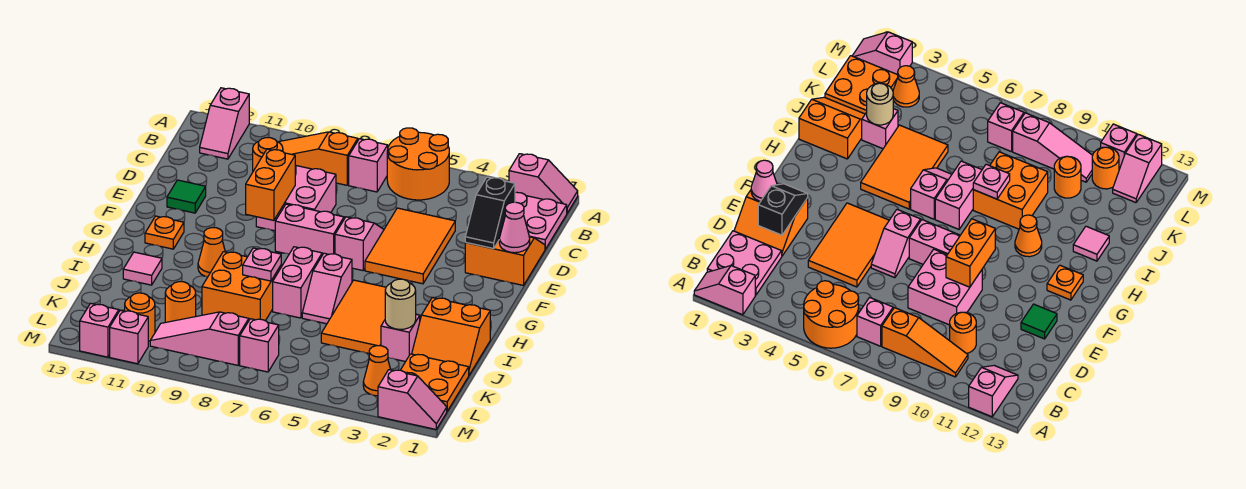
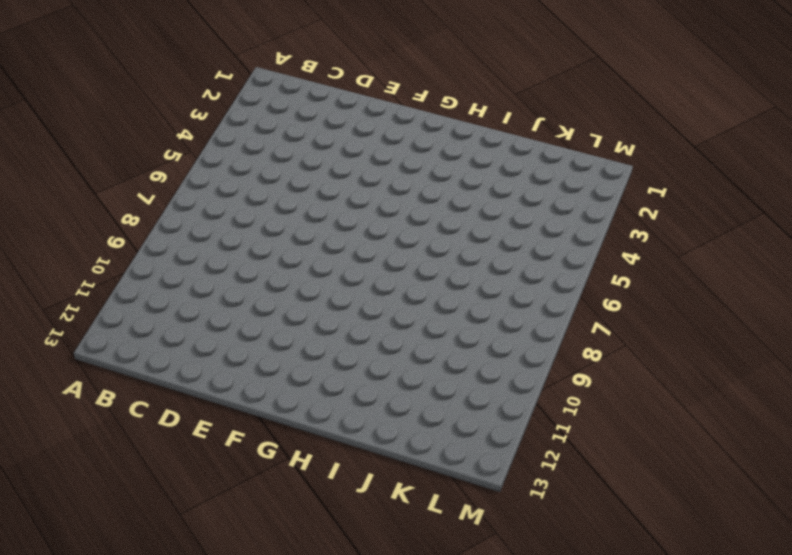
none -> pink 1x2 slope [509,154,578,213]
none -> orange 2x2 round brick [387,128,449,200]
none -> pink 1x2 slope [200,88,249,159]
none -> pink 2x2 plate [515,192,567,249]

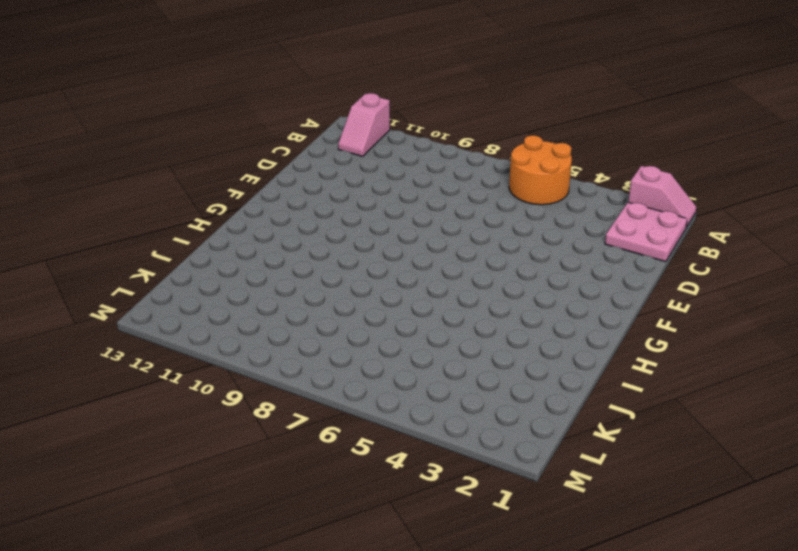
none -> pink 1x1 brick [349,139,388,192]
none -> orange 1x3 slope [279,132,358,185]
none -> orange 1x1 round brick [253,138,283,171]
none -> orange 2x2 slope [465,237,545,285]

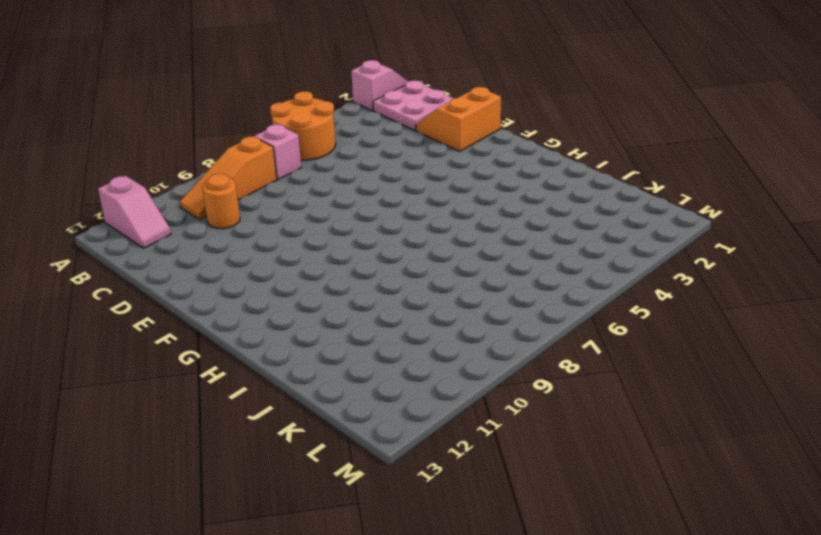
none -> orange 2x3 tile [365,208,455,284]
none -> pink 2x2 brick [256,165,336,231]
none -> pink 1x2 slope [335,217,384,270]
none -> green 1x1 tile [167,180,206,213]

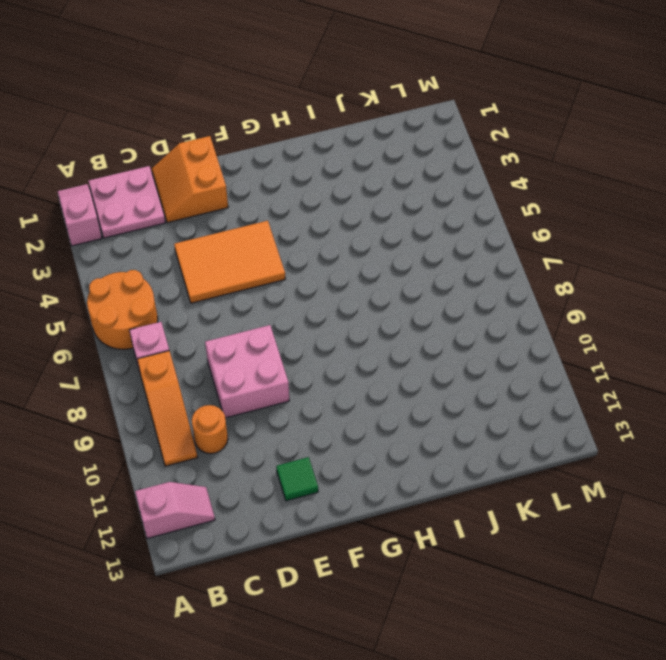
none -> pink 1x2 slope [335,217,384,270]
none -> pink 1x2 brick [275,204,344,255]
none -> orange 1x1 plate [145,216,184,249]
none -> orange 2x3 tile [321,280,386,353]

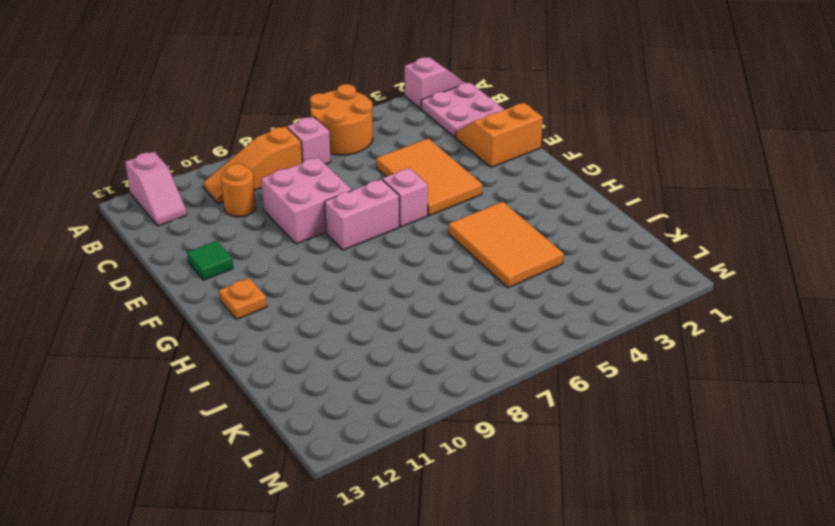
none -> pink 1x2 slope [302,253,352,324]
none -> pink 1x2 brick [273,247,322,318]
none -> orange 1x1 cone [198,228,225,277]
none -> orange 2x2 slope [412,298,490,375]

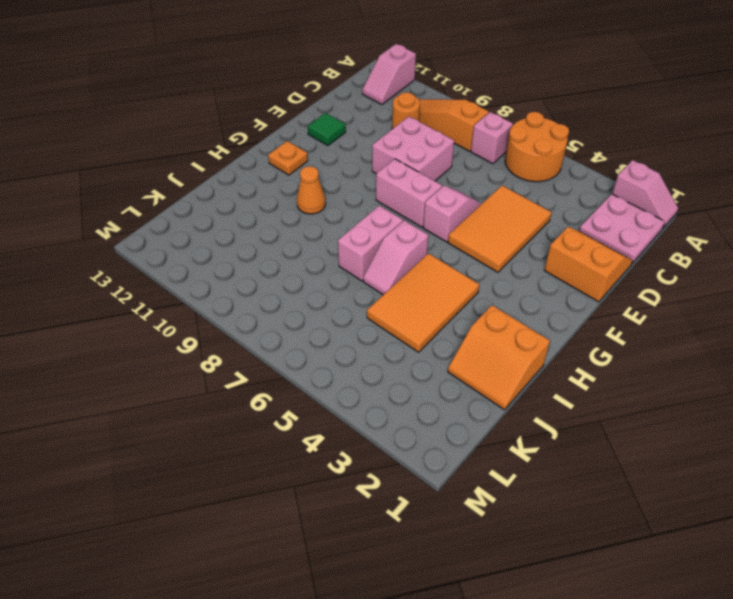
none -> orange 2x2 brick [202,252,281,321]
none -> pink 1x1 tile [123,252,162,285]
none -> pink 1x1 brick [381,314,420,362]
none -> orange 2x2 plate [401,354,469,411]

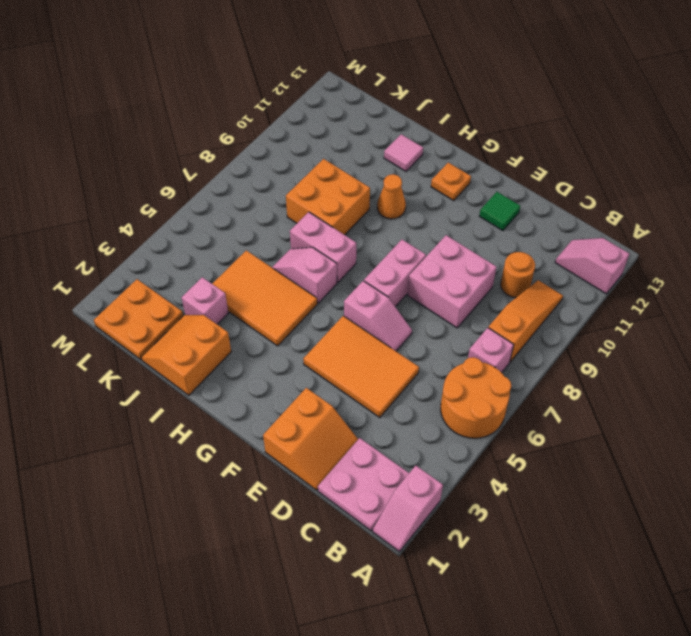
none -> orange 1x1 round brick [165,282,196,322]
none -> orange 1x1 cone [363,346,391,396]
none -> pink 1x1 brick [240,319,279,372]
none -> pink 1x3 slope [150,312,249,365]

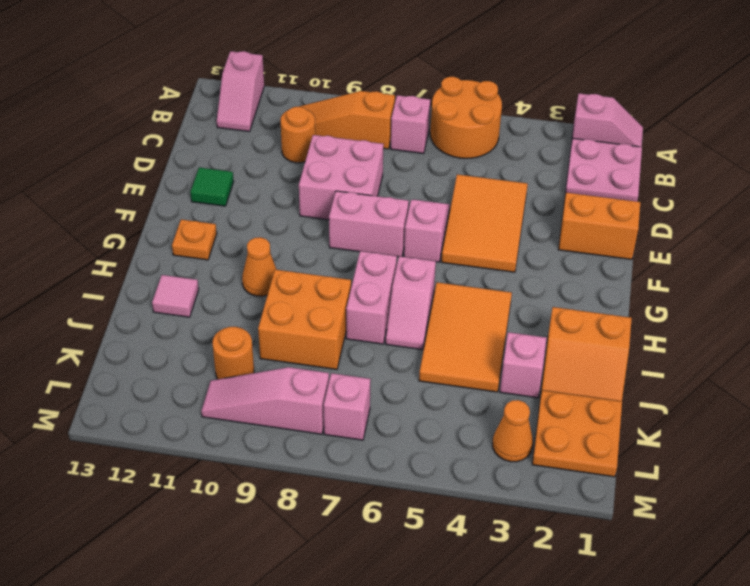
none -> orange 1x1 round brick [125,293,155,342]
none -> pink 1x2 slope [80,303,120,357]
none -> pink 1x2 slope [378,370,447,429]
none -> pink 1x1 brick [110,310,148,364]

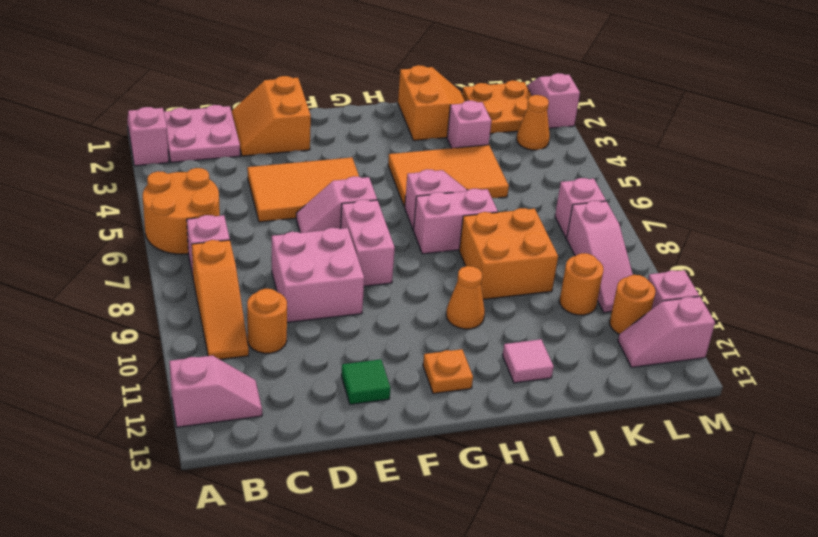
none -> black 1x2 slope [465,177,515,249]
none -> pink 1x1 cone [499,202,530,253]
none -> orange 1x2 brick [246,149,295,220]
none -> pink 1x1 plate [243,248,281,281]

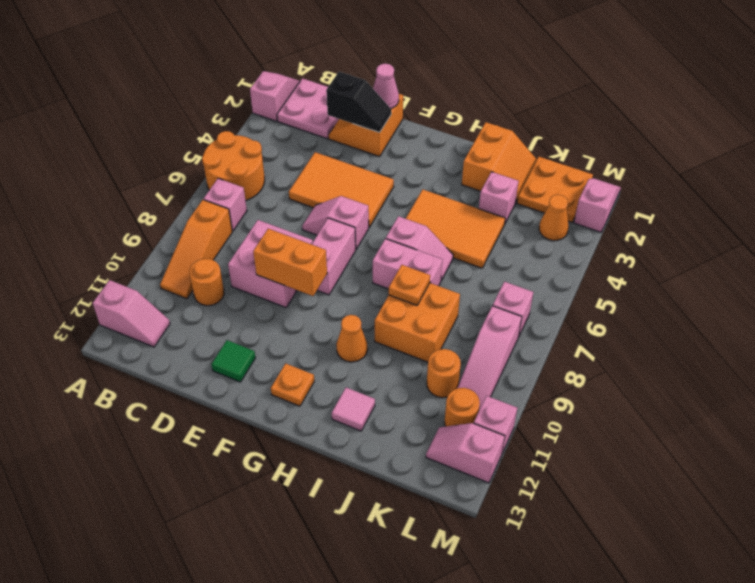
orange 1x1 plate [389,265,430,305] -> pink 1x1 plate [243,248,281,281]
none -> tan 1x1 round brick [385,279,416,329]

